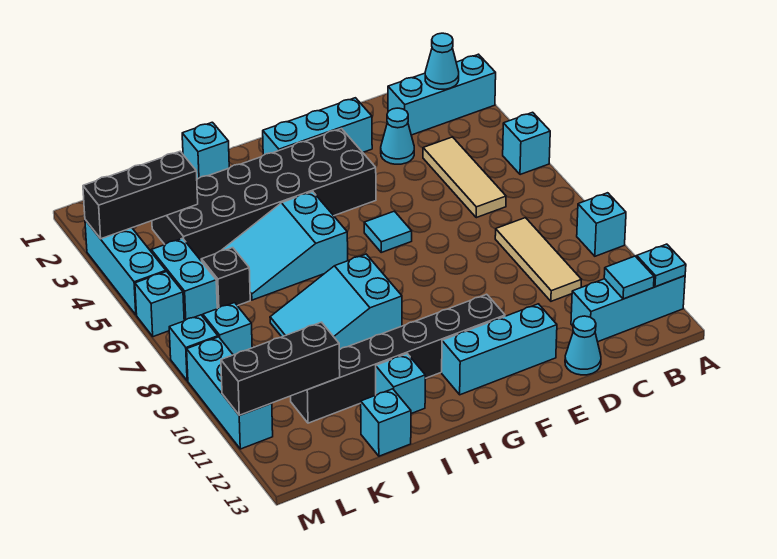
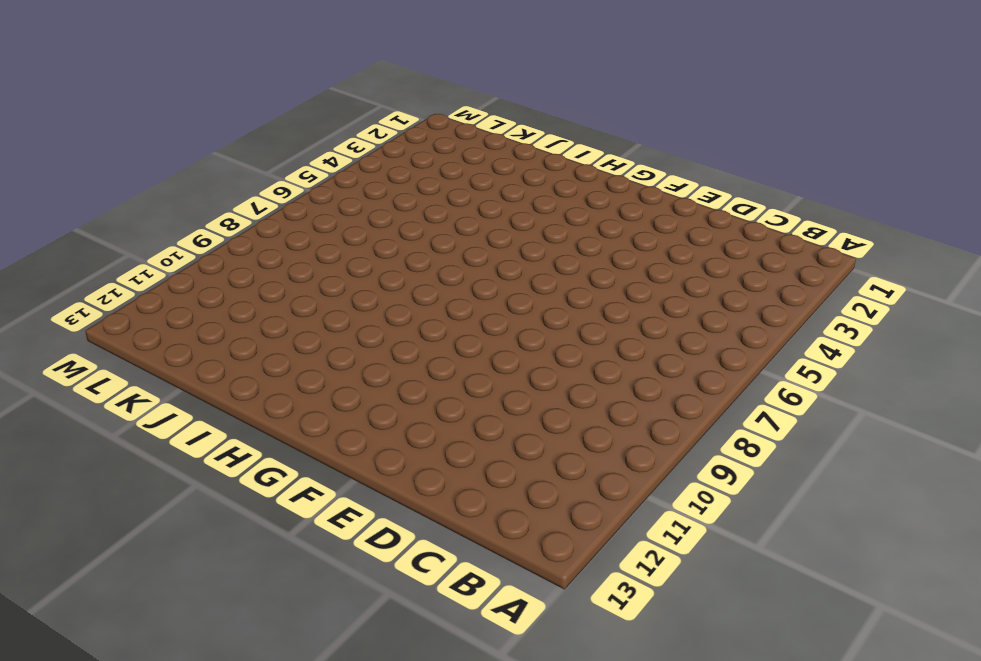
none -> cyan 1x3 brick [388,54,496,135]
none -> cyan 1x1 brick [503,112,550,175]
none -> cyan 1x1 brick [577,193,626,256]
none -> cyan 1x3 brick [571,276,685,342]

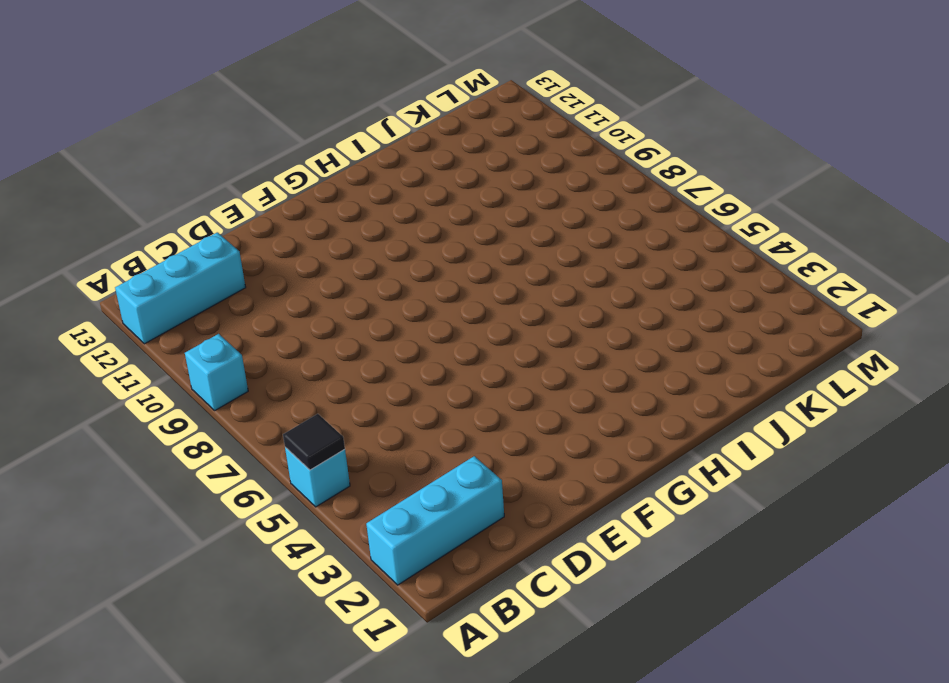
black 1x1 tile [283,414,345,470] -> none
none -> tan 1x3 tile [423,137,506,218]
none -> tan 1x3 tile [495,218,581,301]
none -> cyan 1x1 cone [381,108,414,164]
none -> cyan 1x1 cone [565,316,601,375]

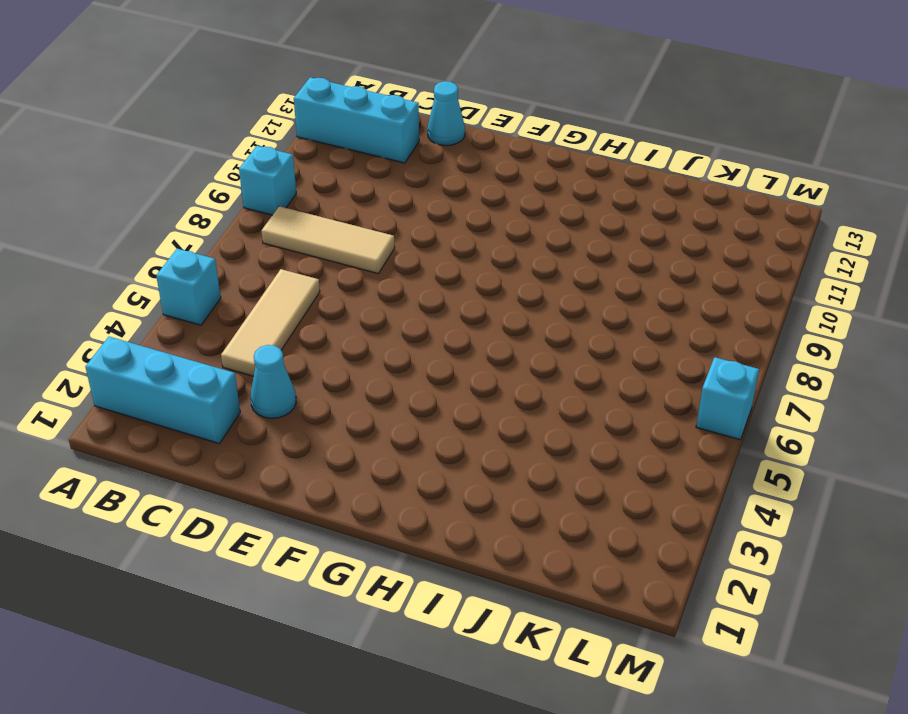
tan 1x3 tile [261,206,395,274] -> tan 1x3 tile turned to [495,218,581,301]
none -> cyan 1x3 brick [263,98,372,155]
none -> cyan 1x3 brick [442,304,557,395]
none -> black 2x6 brick [152,129,376,261]
none -> cyan 1x1 tile [364,211,412,252]

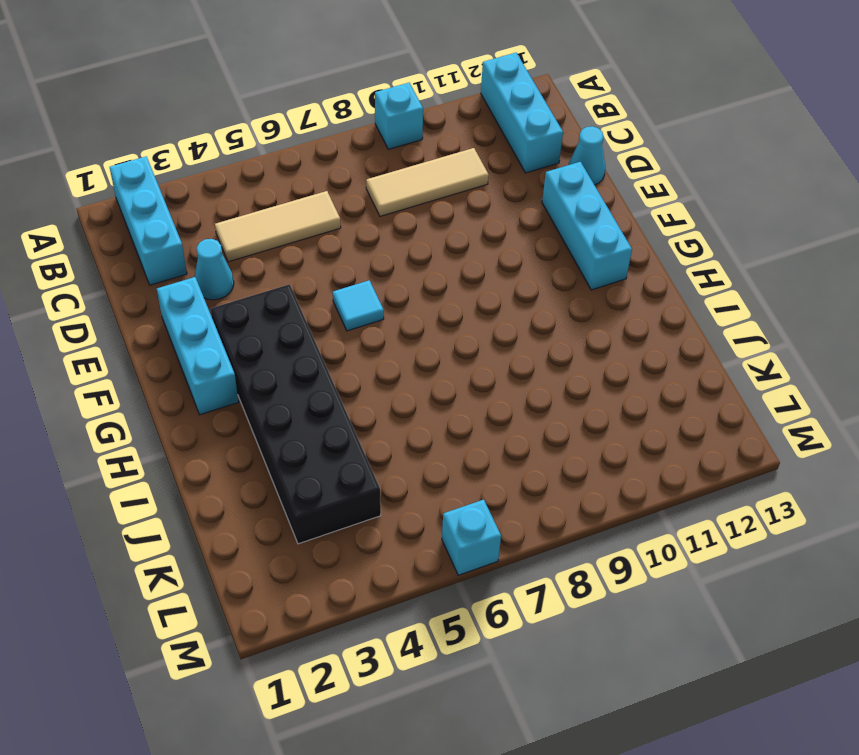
none -> cyan 1x1 brick [503,112,550,175]
none -> black 1x6 brick [291,294,505,423]
none -> cyan 2x3 slope [221,192,348,300]
none -> cyan 2x3 slope [270,254,402,350]

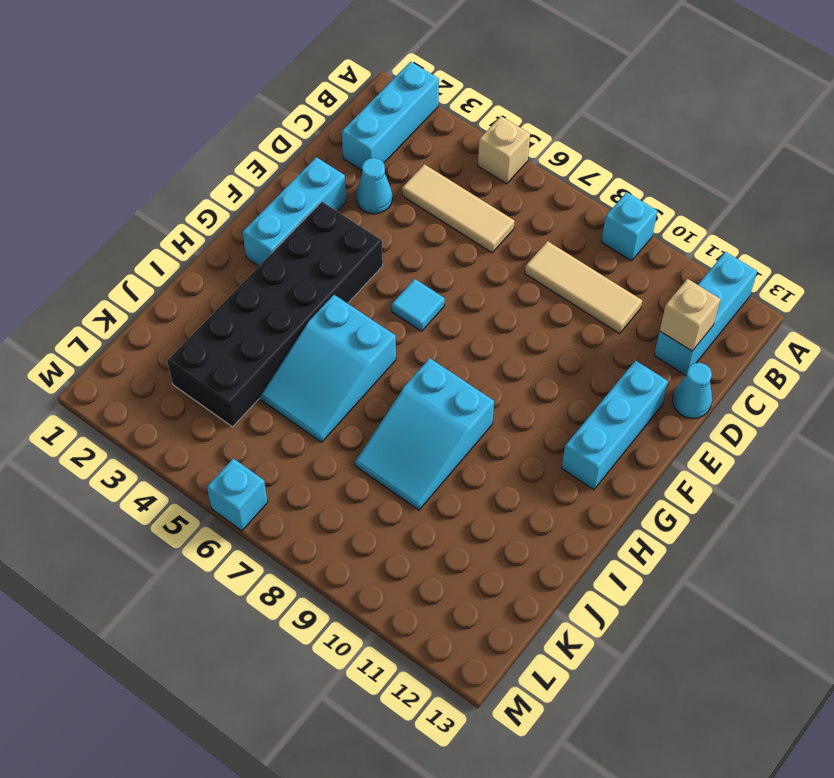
tan 1x1 brick [478,116,530,184] -> cyan 1x1 brick [503,112,550,175]
tan 1x1 brick [660,279,720,351] -> none
none -> black 1x6 brick [291,294,505,423]
none -> cyan 1x1 brick [182,122,229,179]
none -> cyan 1x1 brick [376,354,425,414]
none -> cyan 1x1 brick [361,389,411,456]

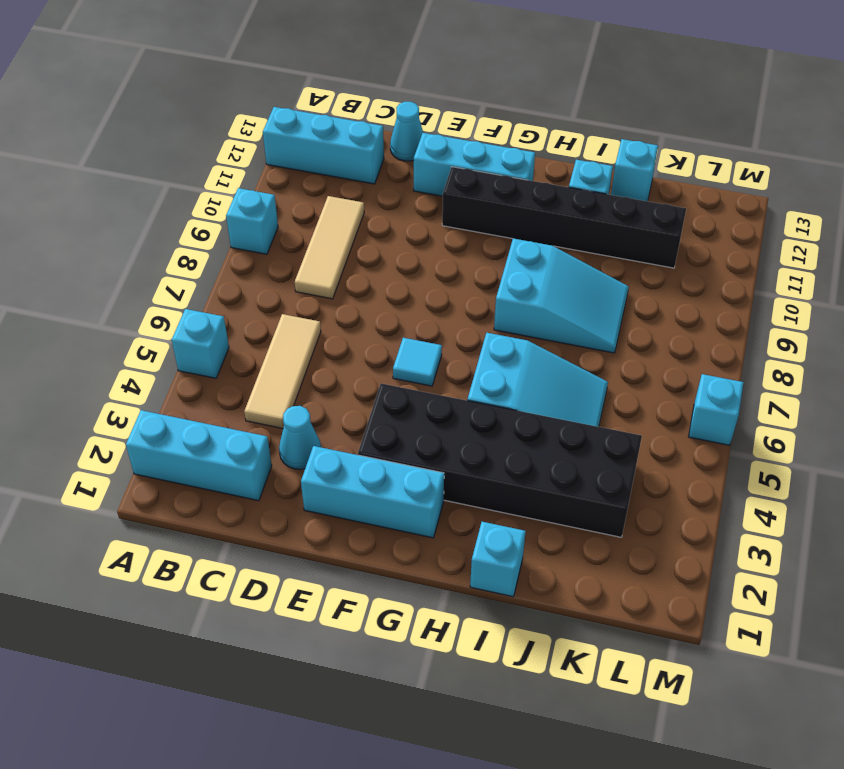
none -> black 1x1 brick [201,248,250,309]
none -> cyan 1x2 brick [151,238,217,321]
none -> cyan 1x1 brick [203,303,252,355]
none -> cyan 1x3 brick [85,220,166,315]

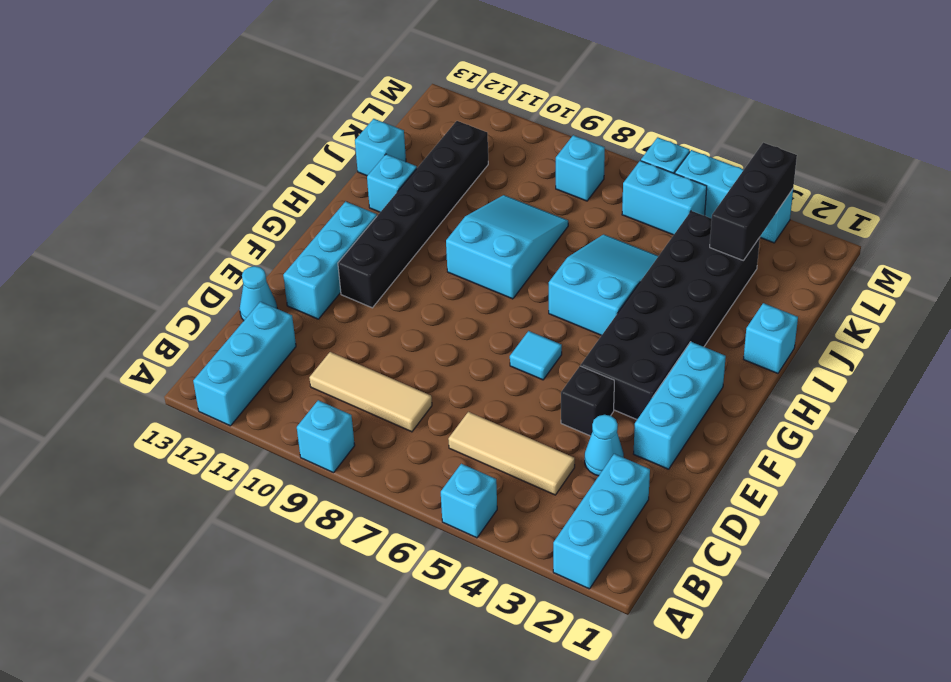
black 1x1 brick [561,366,614,436] -> black 1x1 brick moved to [201,248,250,309]
none -> cyan 1x1 brick [169,315,218,381]
none -> cyan 1x3 brick [187,337,273,449]
none -> cyan 1x1 plate [637,244,686,287]
none -> cyan 1x1 cone [425,33,459,89]

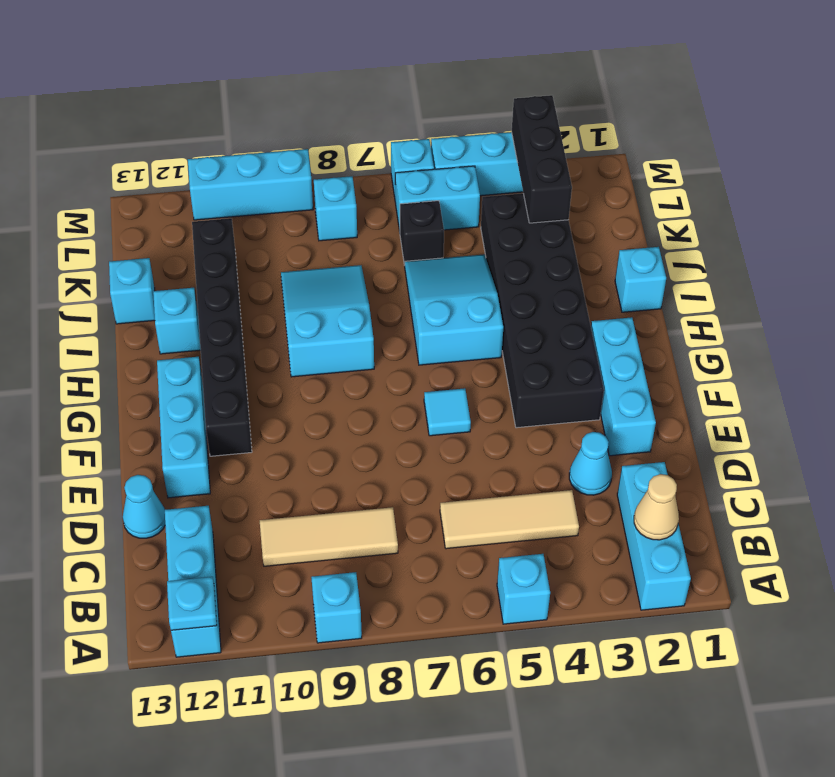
tan 1x1 cone [634,474,679,540] -> cyan 1x1 cone [425,33,459,89]
none -> cyan 1x1 brick [169,315,218,381]
none -> cyan 1x1 tile [604,256,654,299]
none -> black 1x3 brick [221,322,340,415]

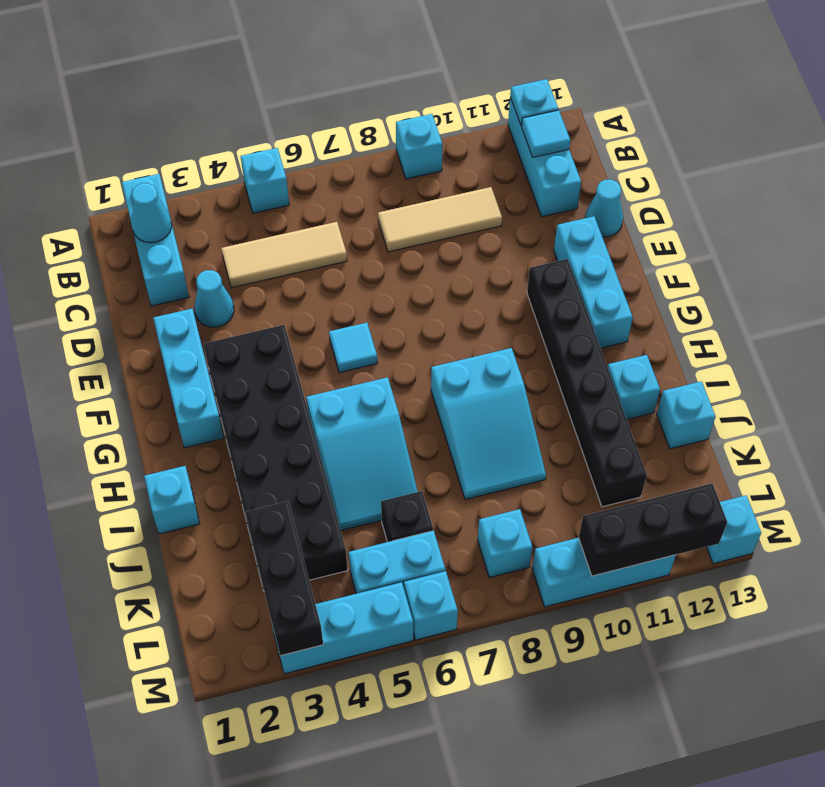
black 1x3 brick [579,484,727,576] -> black 1x3 brick turned to [221,322,340,415]
cyan 1x1 brick [707,495,761,564] -> cyan 1x1 brick moved to [169,315,218,381]

